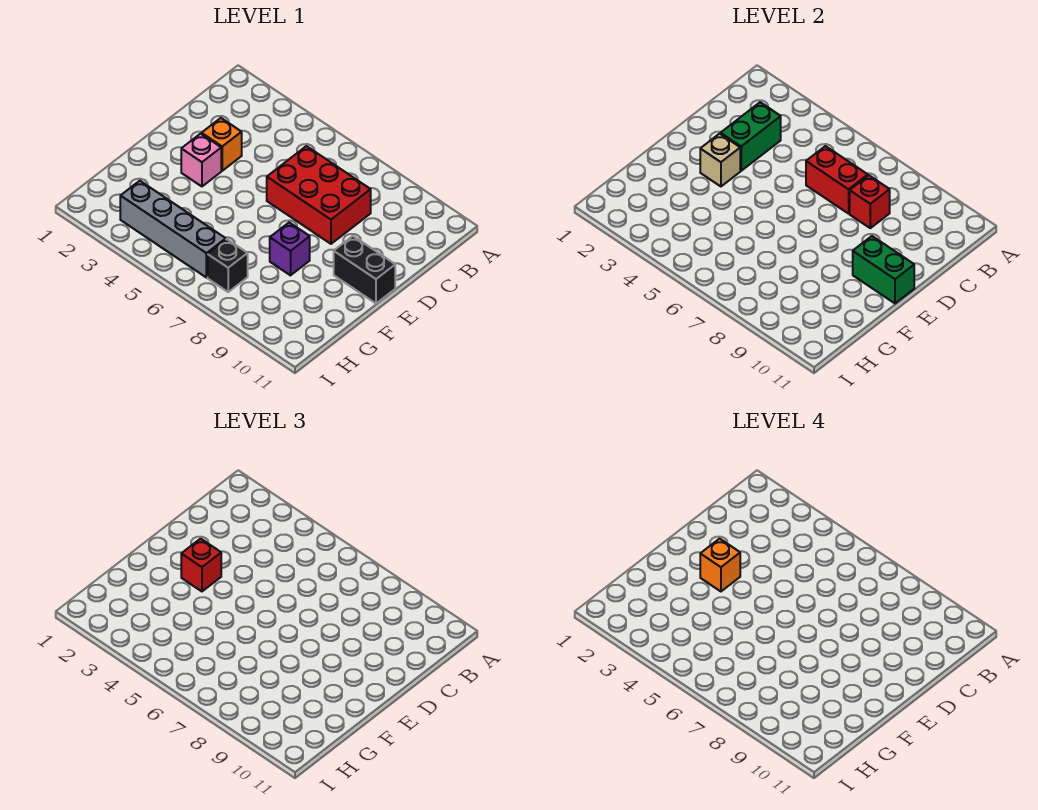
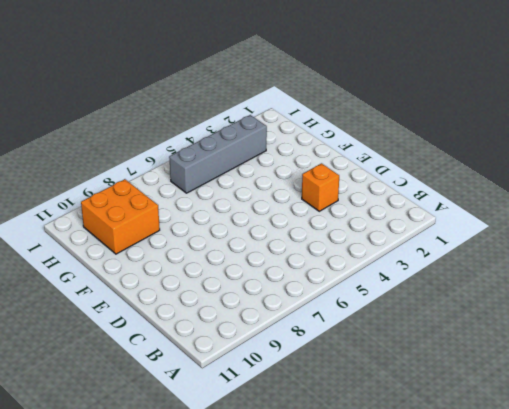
orange 2x2 brick [81,179,160,254] -> none
none -> red 2x3 brick [267,146,371,244]
none -> pink 1x1 brick [181,134,221,186]
none -> black 1x2 brick [334,236,395,303]

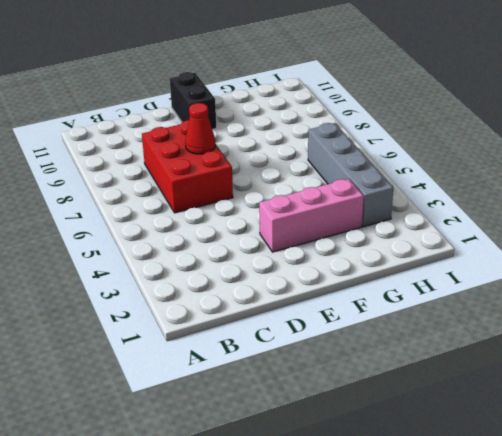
red 1x1 cone [185,103,216,154] -> none
pink 1x3 brick [259,179,364,252] -> pink 1x1 brick [181,134,221,186]
none -> orange 1x1 brick [202,118,242,171]
none -> purple 1x1 brick [270,223,310,275]
none -> black 1x1 brick [208,239,248,292]

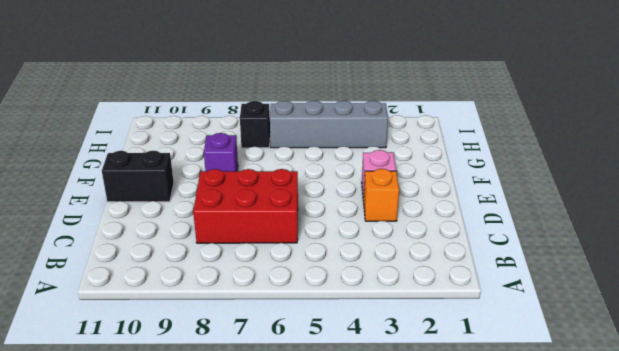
none -> green 1x2 brick [721,102,781,171]
none -> red 1x2 brick [806,146,868,214]
none -> red 1x1 brick [850,175,890,228]

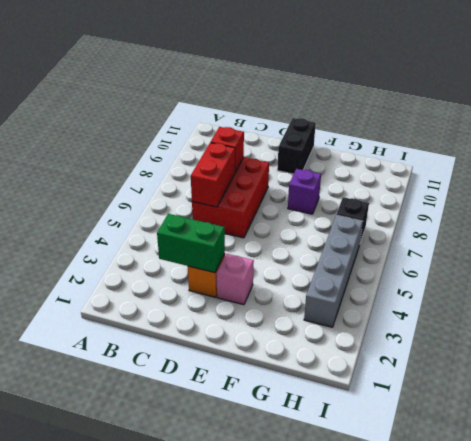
none -> tan 1x1 brick [700,134,740,186]
none -> green 1x2 brick [853,236,914,303]
none -> red 1x1 brick [181,539,221,591]

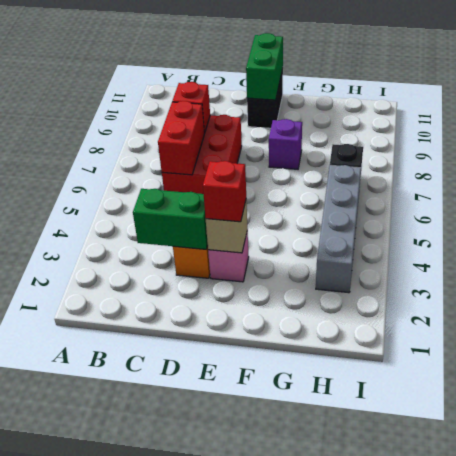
none -> orange 1x1 brick [700,539,740,591]

